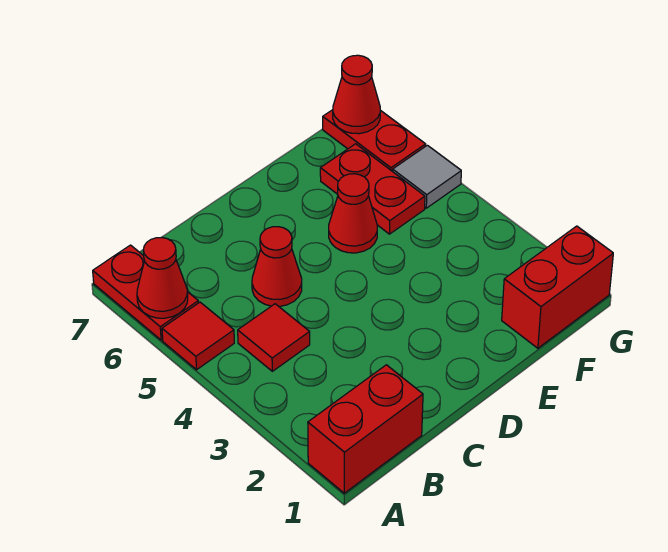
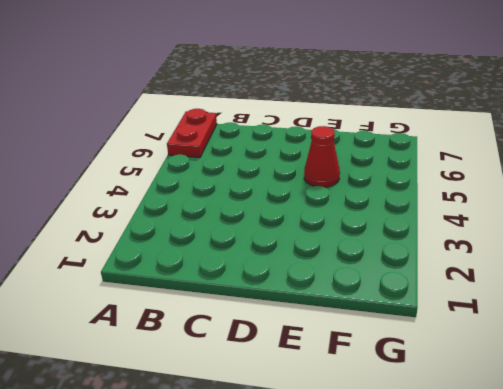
none -> red 1x2 brick [308,365,423,493]
none -> red 1x1 tile [162,302,234,370]
none -> red 1x1 tile [238,304,310,371]

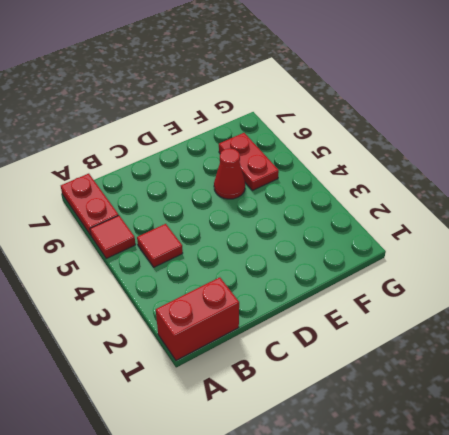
none -> red 1x1 cone [252,227,302,306]
none -> red 1x2 brick [502,226,613,348]
none -> grey 1x1 tile [393,145,461,208]

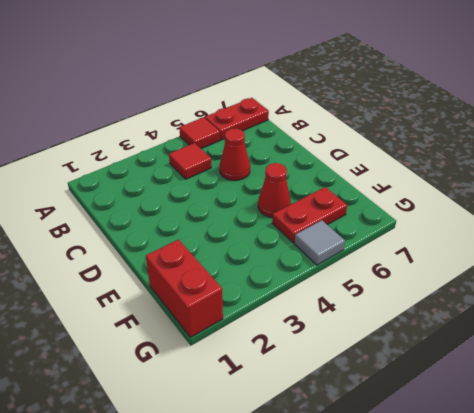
none -> red 1x2 brick [308,365,423,493]
none -> red 1x2 plate [323,110,426,171]
none -> red 1x1 cone [137,237,188,318]

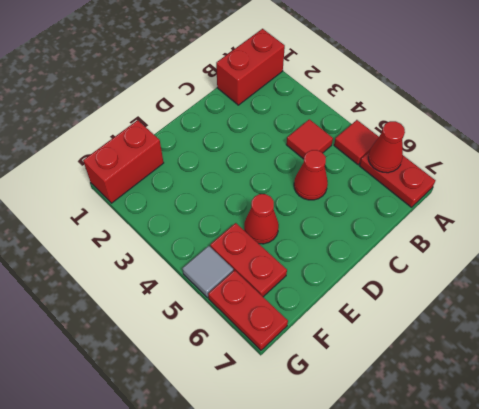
none -> red 1x1 cone [333,55,380,134]

